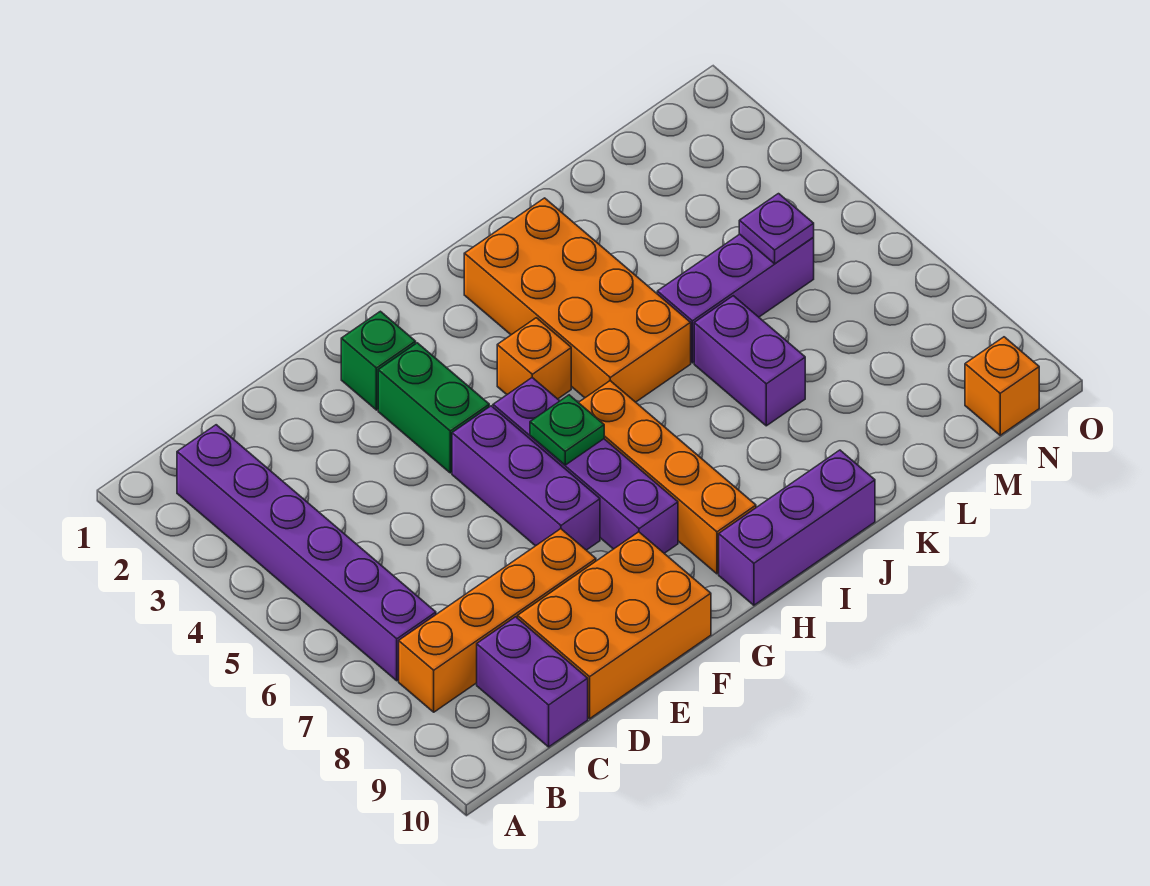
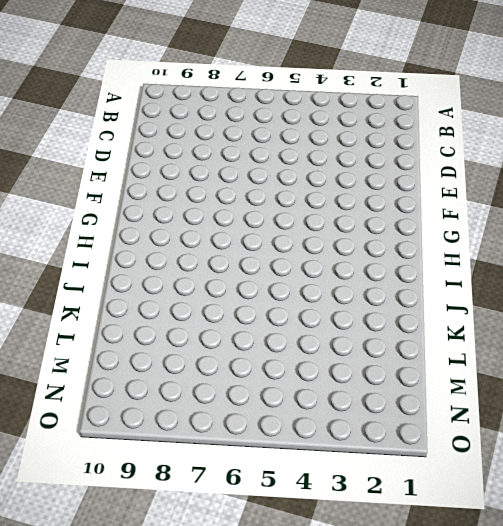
none -> purple 1x6 brick [177,425,436,681]
none -> orange 1x4 brick [399,529,596,712]
none -> purple 1x2 brick [477,617,588,747]

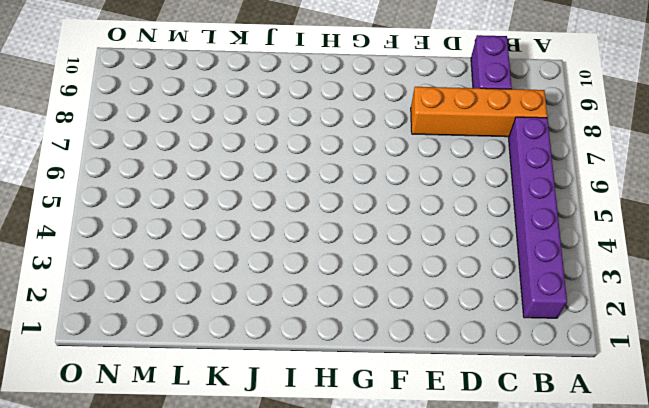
none -> orange 2x3 brick [518,532,711,718]
none -> green 1x1 brick [341,311,416,410]
none -> green 1x2 brick [378,343,489,473]

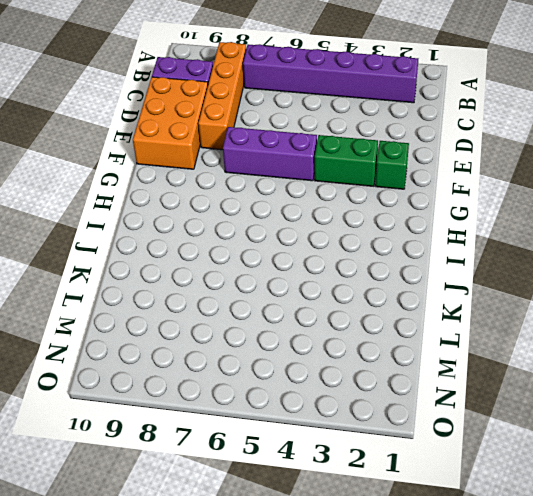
none -> purple 1x4 brick [493,378,678,553]
none -> orange 1x1 brick [497,318,571,399]
none -> orange 1x4 brick [578,381,756,574]

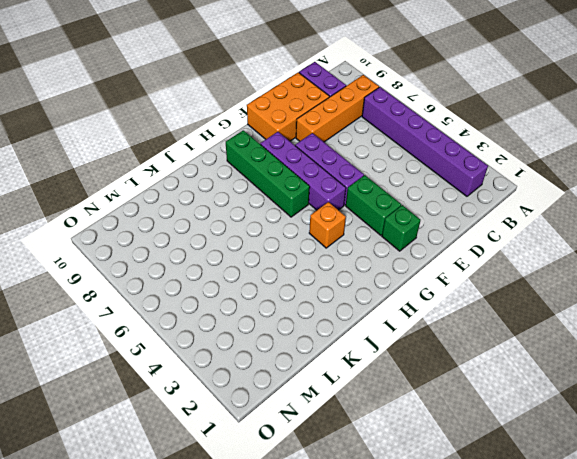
green 1x4 brick [226,130,310,217] -> orange 1x4 brick [578,381,756,574]
none -> purple 1x3 brick [719,450,875,605]
none -> orange 2x4 brick [464,198,691,402]
none -> purple 1x3 brick [657,234,814,363]

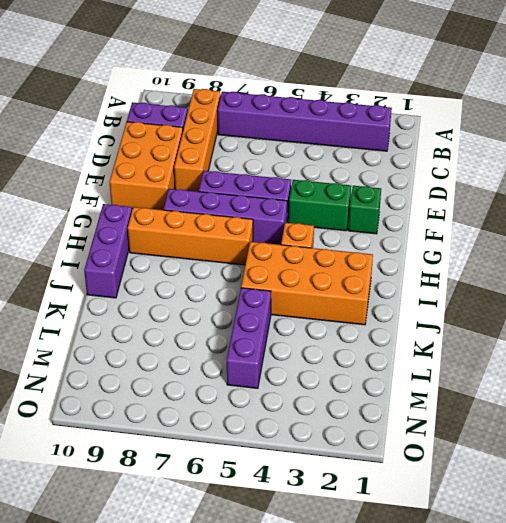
none -> purple 1x2 brick [694,296,805,426]
none -> orange 1x1 brick [965,337,1039,435]
none -> green 1x1 plate [530,395,604,465]

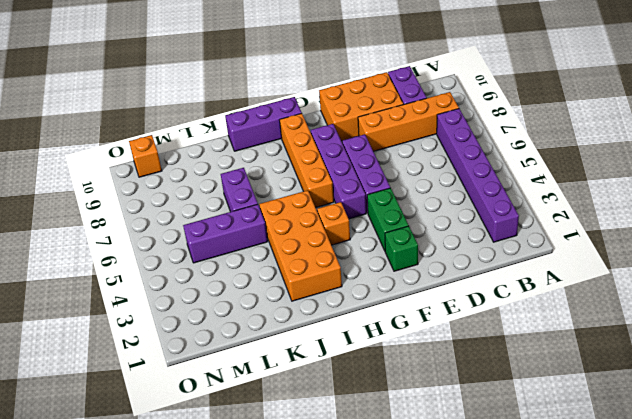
none -> green 1x1 plate [530,395,604,465]
none -> purple 1x1 plate [739,194,814,264]

